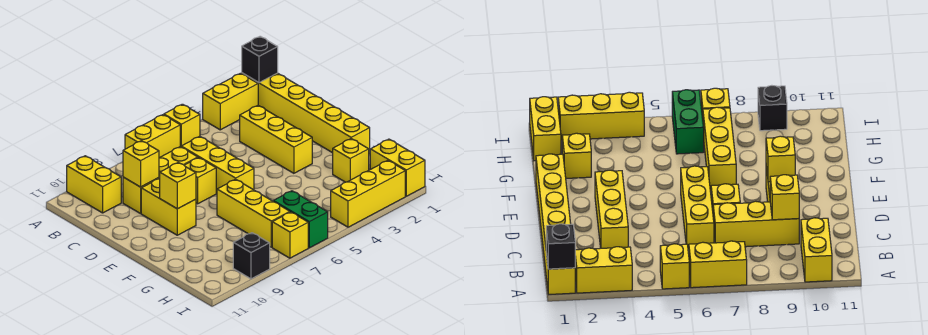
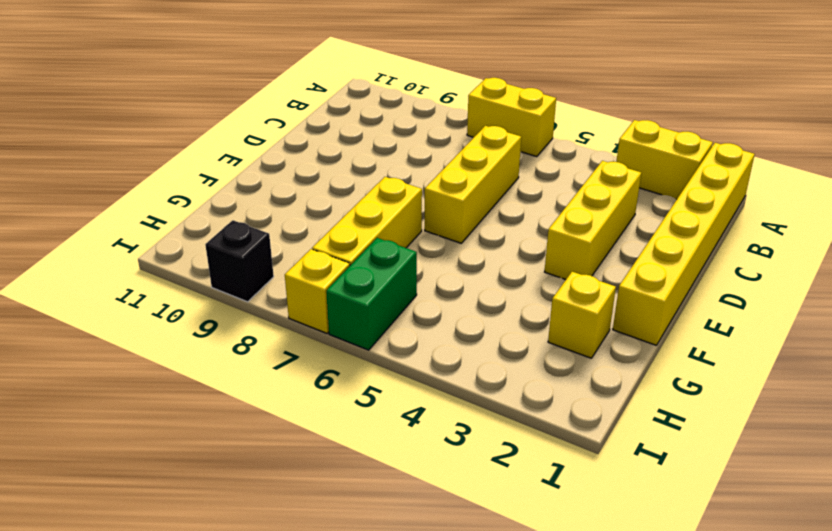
none -> yellow 1x1 brick [164,104,200,147]
none -> yellow 1x2 brick [67,156,121,213]
none -> yellow 1x3 brick [123,147,198,214]

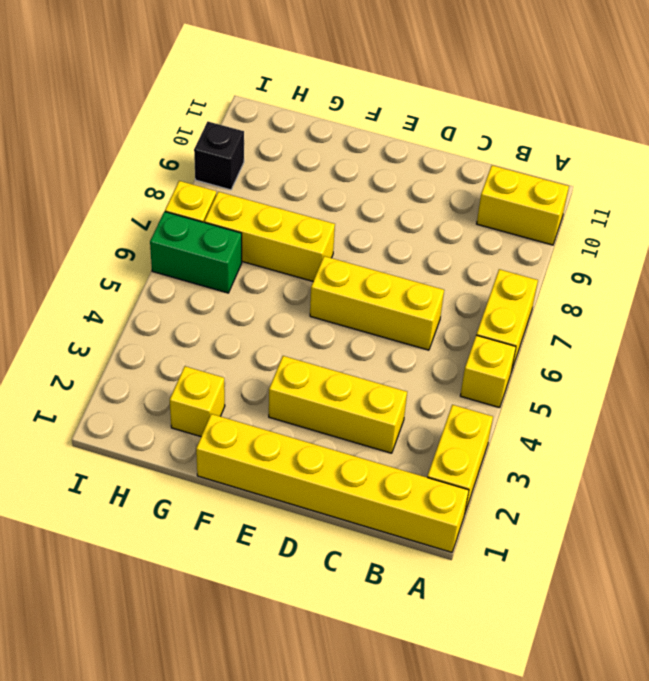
none -> yellow 1x3 brick [123,147,198,214]
none -> yellow 1x1 brick [184,158,216,204]
none -> yellow 1x2 brick [141,178,196,235]

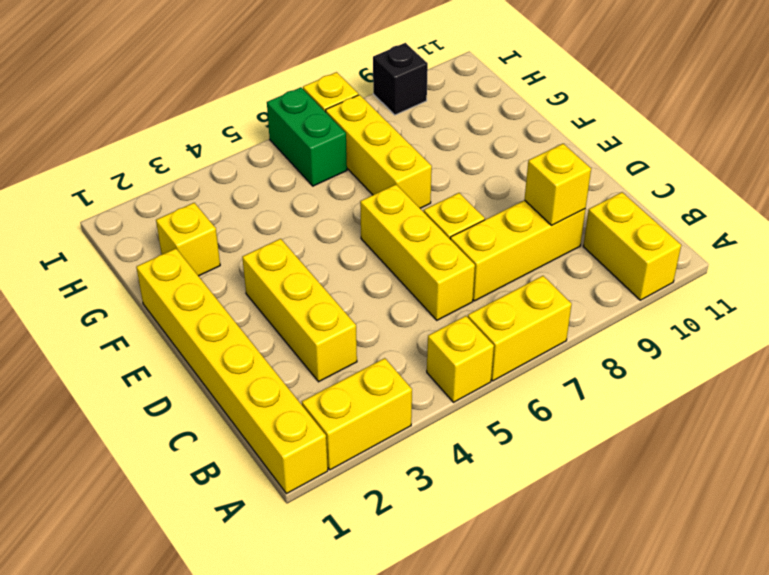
none -> yellow 1x2 brick [141,178,196,235]
none -> yellow 1x2 brick [370,139,425,196]
none -> yellow 1x3 brick [331,161,405,227]

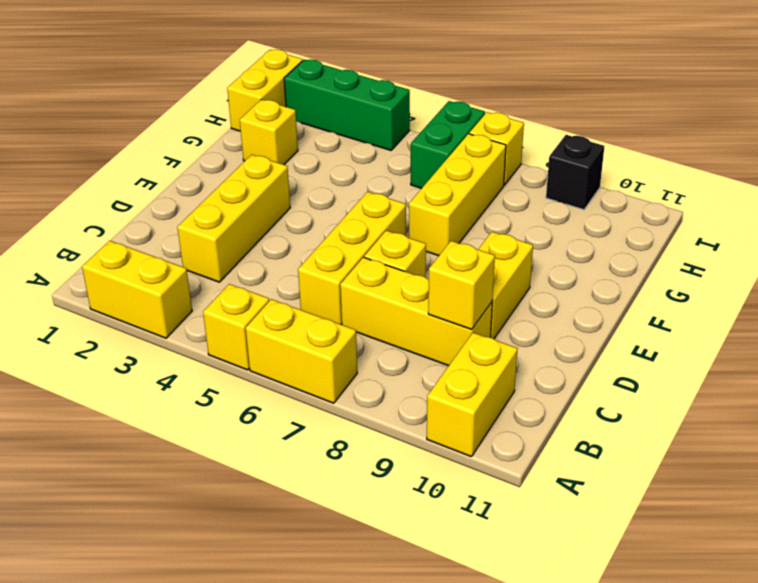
green 1x3 brick [284,59,410,150] -> yellow 1x3 brick [331,161,405,227]
none -> yellow 1x6 brick [242,73,370,154]
none -> black 1x1 brick [242,36,278,83]
none -> yellow 1x1 brick [160,162,196,209]

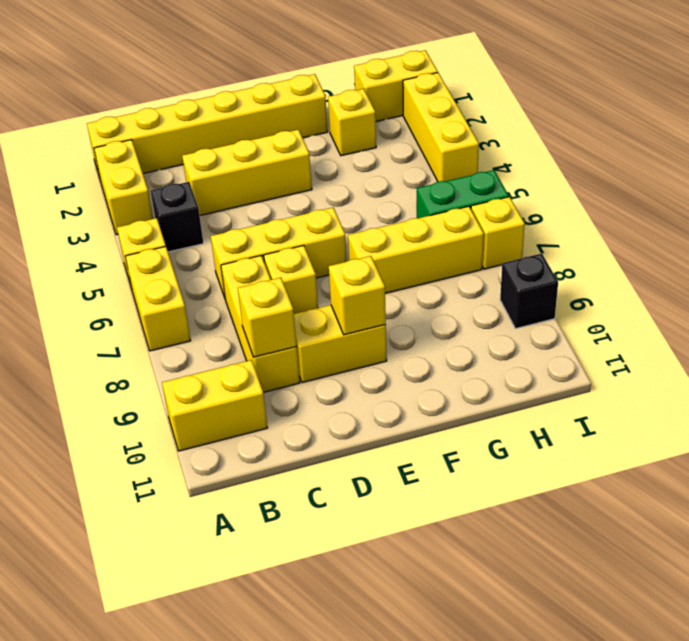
black 1x1 brick [151,182,203,252] -> black 1x1 brick moved to [242,36,278,83]

